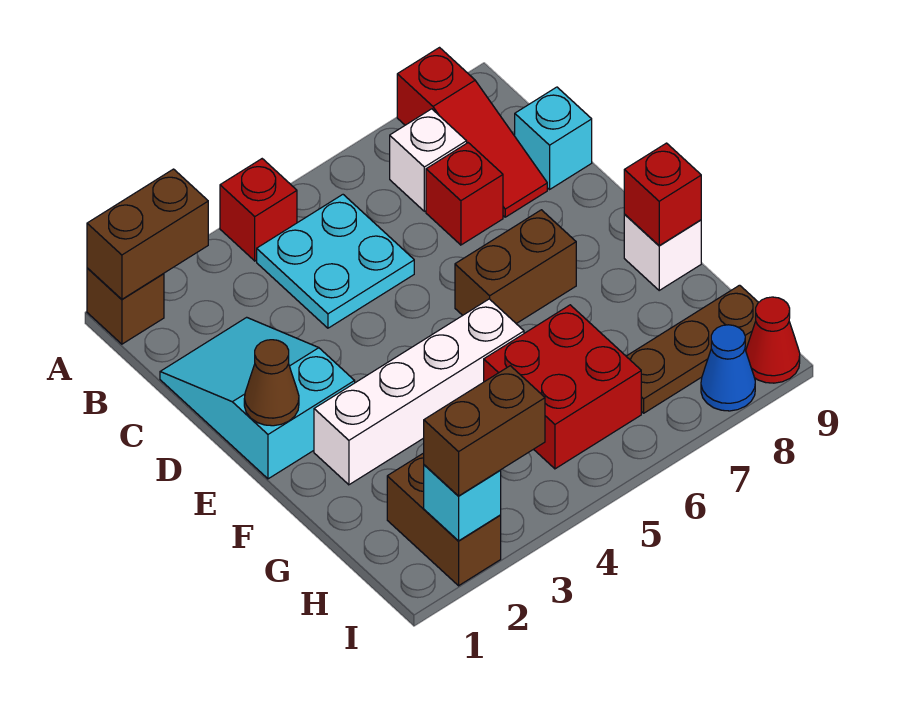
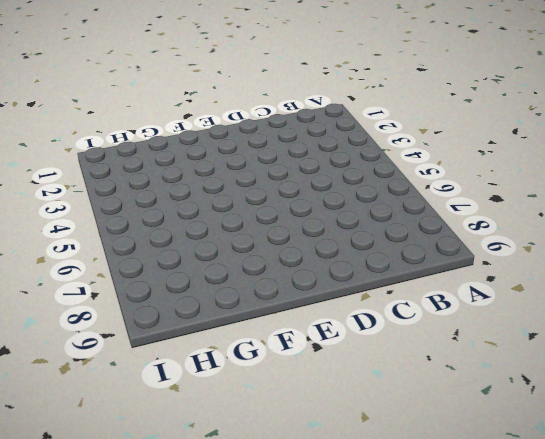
none -> brown 1x1 brick [87,268,164,344]
none -> red 1x1 brick [220,159,297,261]
none -> red 1x3 slope [397,48,547,217]

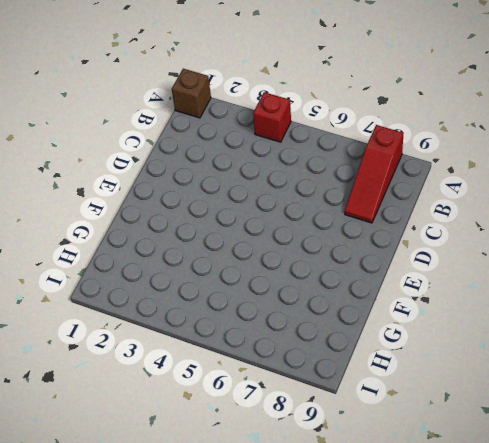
none -> cyan 2x2 plate [257,195,414,328]
none -> white 1x1 brick [390,109,467,211]
none -> cyan 2x3 slope [160,317,355,479]

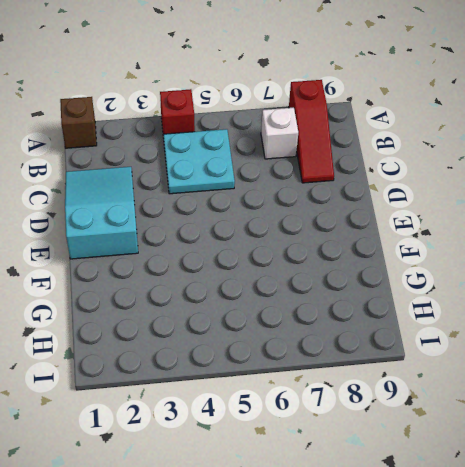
none -> red 1x1 brick [426,143,503,245]
none -> cyan 1x1 brick [515,87,592,189]
none -> brown 1x2 brick [455,210,576,324]

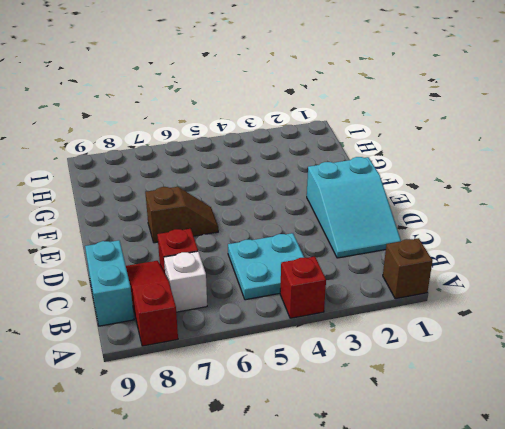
cyan 1x2 brick [85,240,134,326] -> cyan 1x1 brick [515,87,592,189]
brown 1x2 slope [145,187,218,243] -> brown 1x2 brick [455,210,576,324]
none -> white 1x4 brick [314,299,524,485]
none -> white 1x1 brick [624,215,701,290]
none -> red 2x2 brick [484,305,641,469]

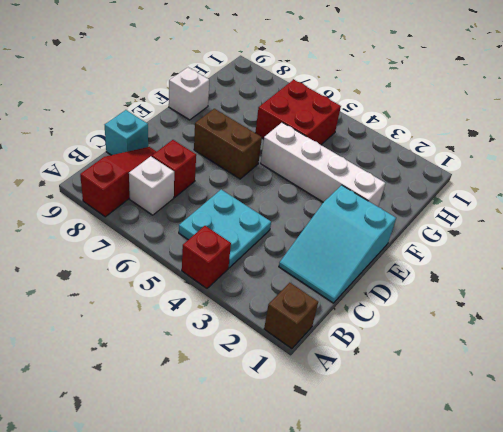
none -> brown 1x2 brick [387,453,501,586]
none -> brown 1x3 plate [626,285,759,413]
none -> blue 1x1 cone [701,325,755,411]

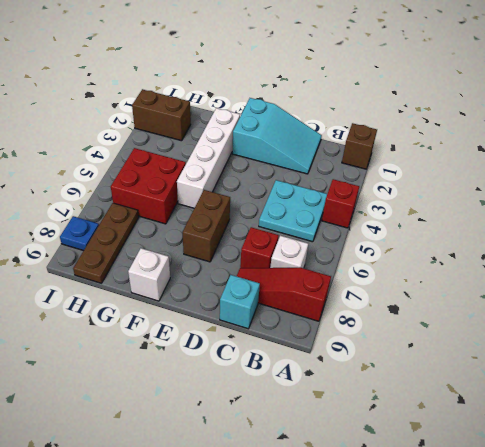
blue 1x1 plate [60,216,99,251] -> blue 1x1 cone [701,325,755,411]
none -> red 1x1 cone [746,297,800,383]
none -> brown 1x2 brick [87,169,208,299]
none -> brown 1x1 cone [244,340,299,426]

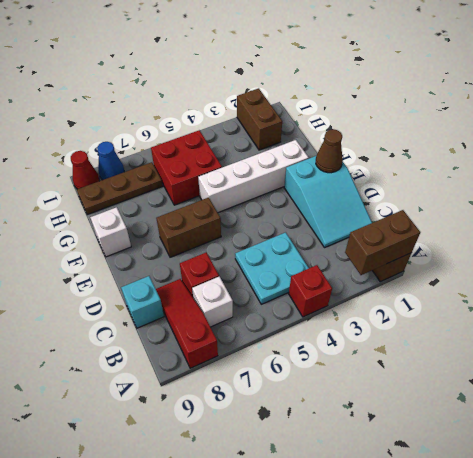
none -> red 1x1 brick [624,143,701,246]
none -> cyan 1x1 brick [424,465,501,541]
none -> brown 1x2 brick [424,366,545,496]

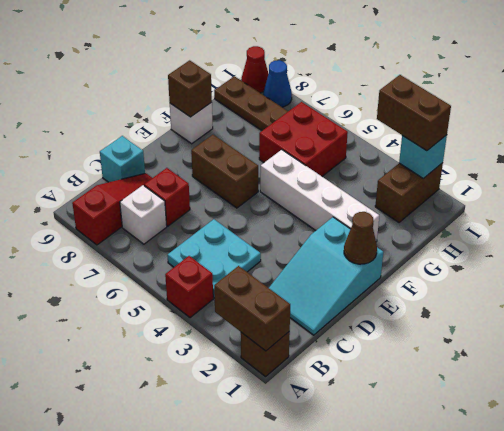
brown 1x1 brick [168,60,212,117] -> red 1x1 brick [624,143,701,246]

